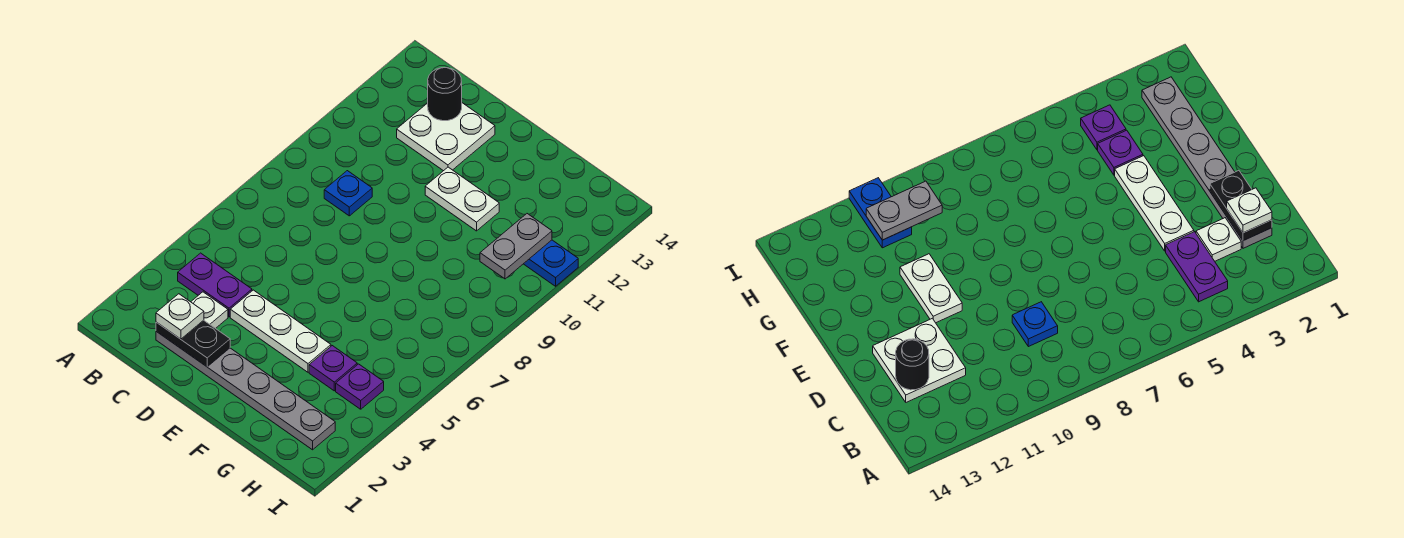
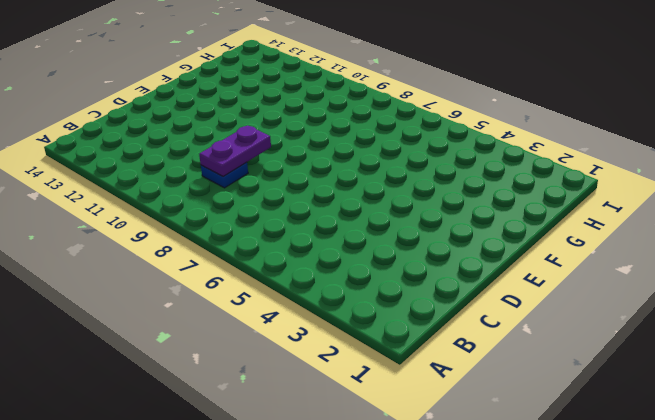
purple 1x2 plate [199,125,271,177] -> purple 1x2 plate moved to [178,253,252,317]
none -> grey 1x6 plate [156,331,335,450]
none -> white 1x1 plate [191,292,228,329]
none -> white 2x2 plate [397,103,495,171]

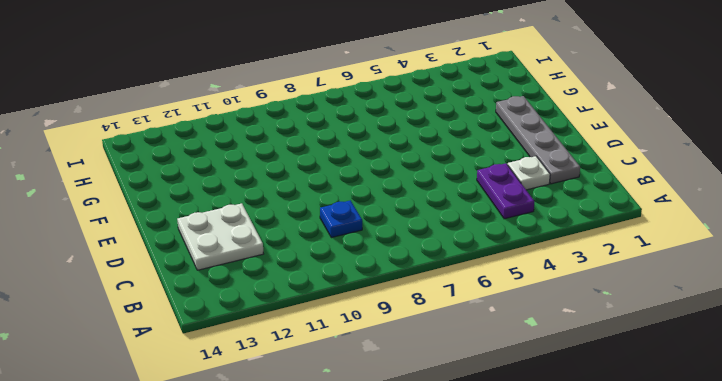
grey 1x4 plate [496,96,580,184] -> grey 1x6 plate [156,331,335,450]
none -> white 1x3 plate [230,290,331,372]
none -> white 1x2 plate [425,167,499,231]
none -> purple 1x1 plate [309,346,357,391]

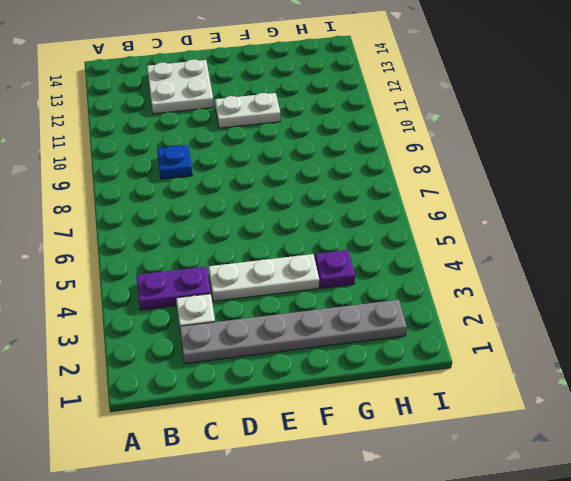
none -> purple 1x1 plate [336,364,384,409]
none -> blue 1x2 plate [524,240,578,286]
none -> black 1x2 plate [156,320,230,367]

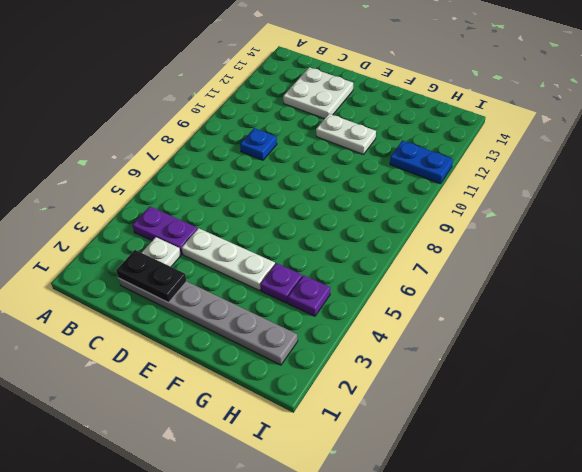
none -> black 1x1 round brick [428,68,462,121]
none -> grey 1x2 plate [480,214,552,279]
none -> white 1x1 plate [156,294,204,339]

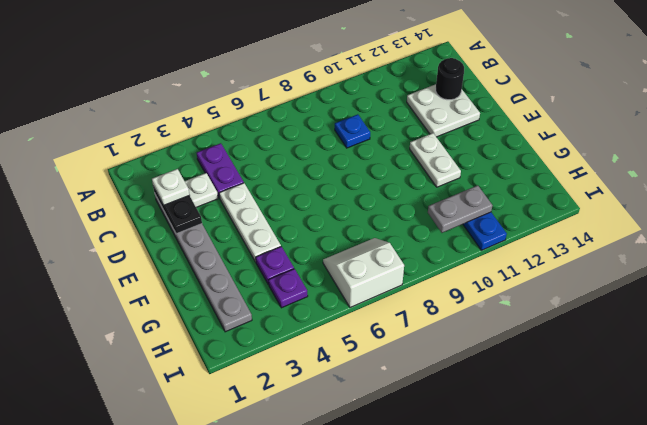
white 2x2 slope [323,238,404,307] -> none

